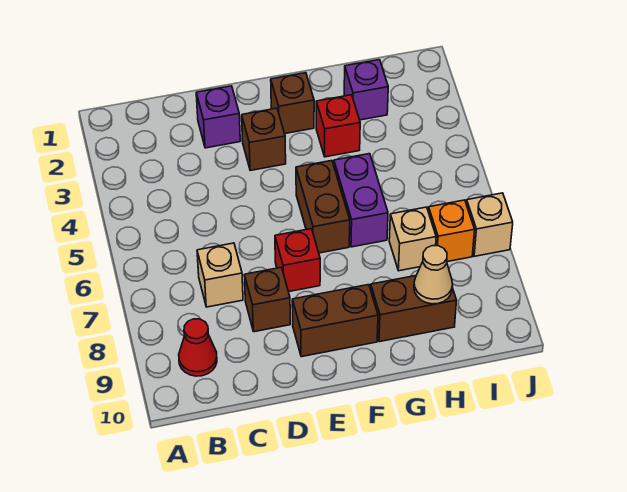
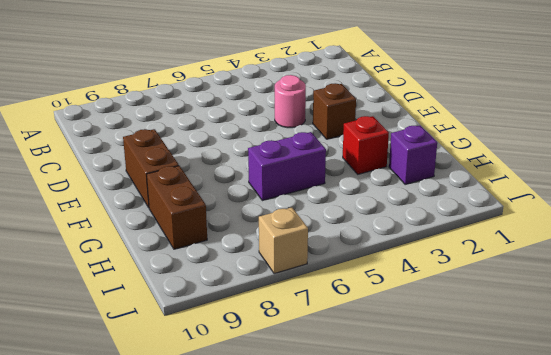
pink 1x1 round brick [275,75,306,128] -> none
none -> red 1x1 cone [179,319,217,376]
none -> tan 1x1 brick [197,243,243,307]
none -> purple 1x1 brick [196,86,240,148]

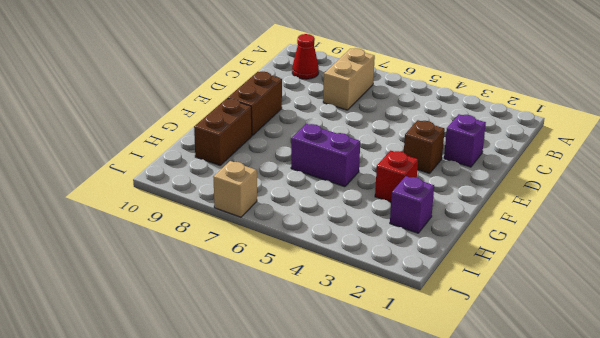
tan 1x2 brick [323,48,375,110] -> tan 1x1 brick [197,243,243,307]
none -> brown 1x1 brick [244,267,290,332]
none -> red 1x1 brick [275,229,320,292]
none -> brown 1x1 brick [271,73,314,133]

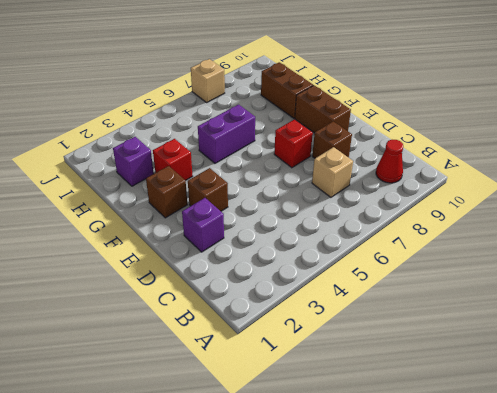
none -> brown 1x2 brick [296,161,350,253]
none -> tan 1x1 brick [389,207,436,271]
none -> orange 1x1 brick [428,200,475,262]

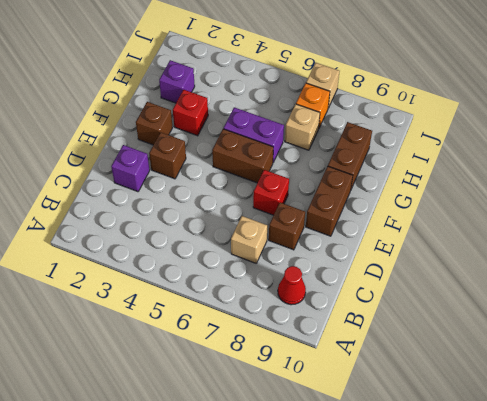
none -> tan 1x1 cone [414,246,453,304]

